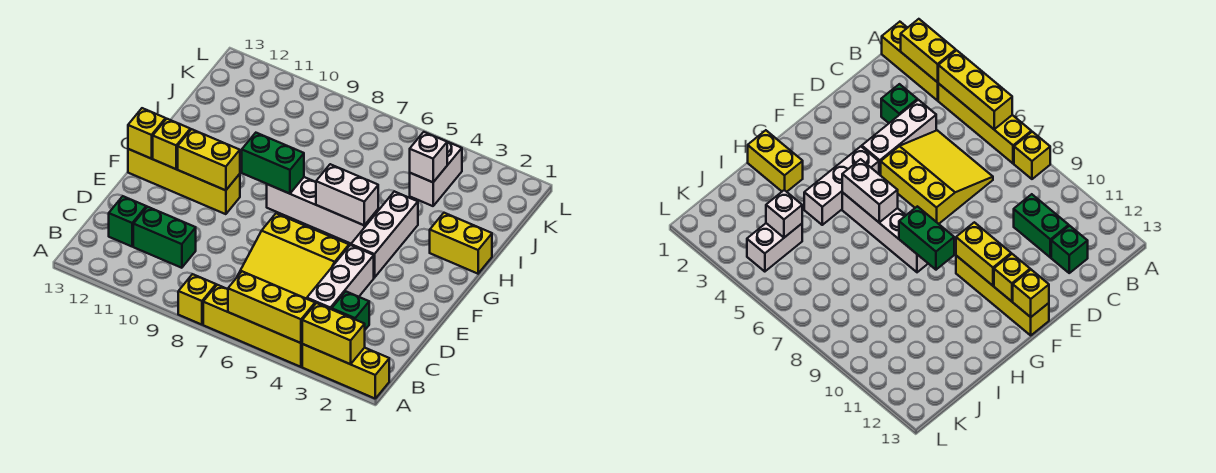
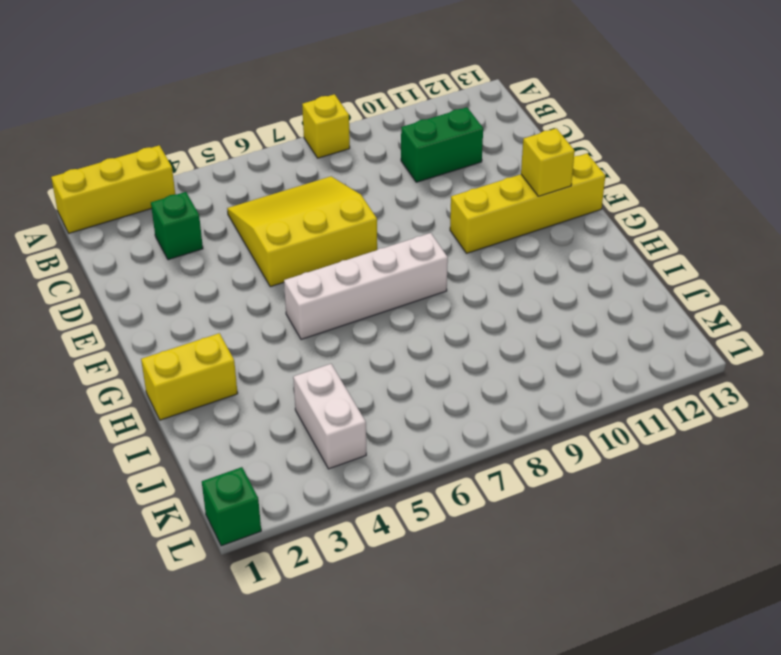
green 1x1 brick [202,467,261,546] -> green 1x1 brick moved to [109,196,146,246]
none -> yellow 1x4 brick [203,285,302,367]
none -> white 1x3 brick [307,245,374,309]
none -> white 1x3 brick [351,191,418,278]

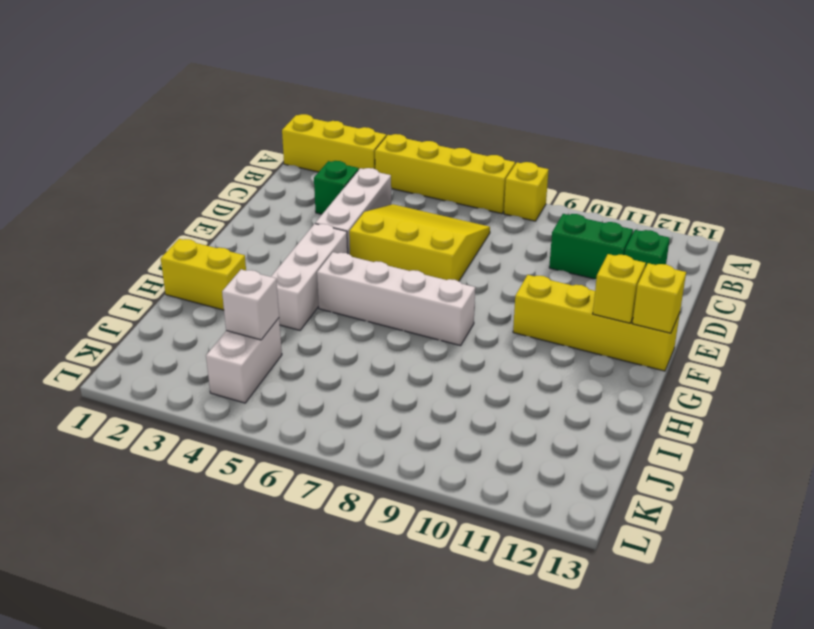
none -> yellow 1x2 brick [302,303,365,364]
none -> yellow 1x3 brick [228,271,315,343]
none -> yellow 1x2 brick [178,129,240,190]

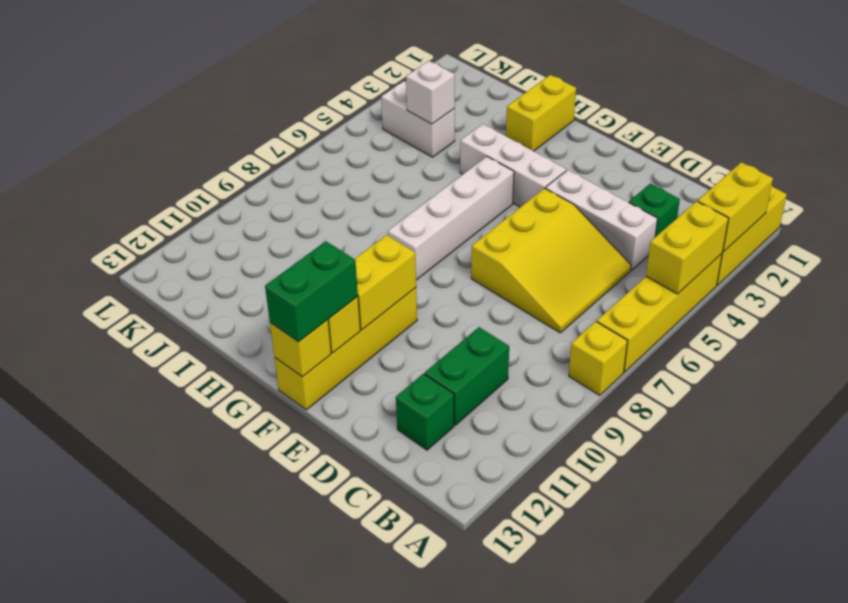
yellow 1x2 brick [646,201,729,294] -> yellow 1x3 brick [228,271,315,343]
green 1x2 brick [265,241,358,342] -> green 1x2 brick moved to [242,133,304,194]
none -> white 1x2 brick [316,164,378,225]

